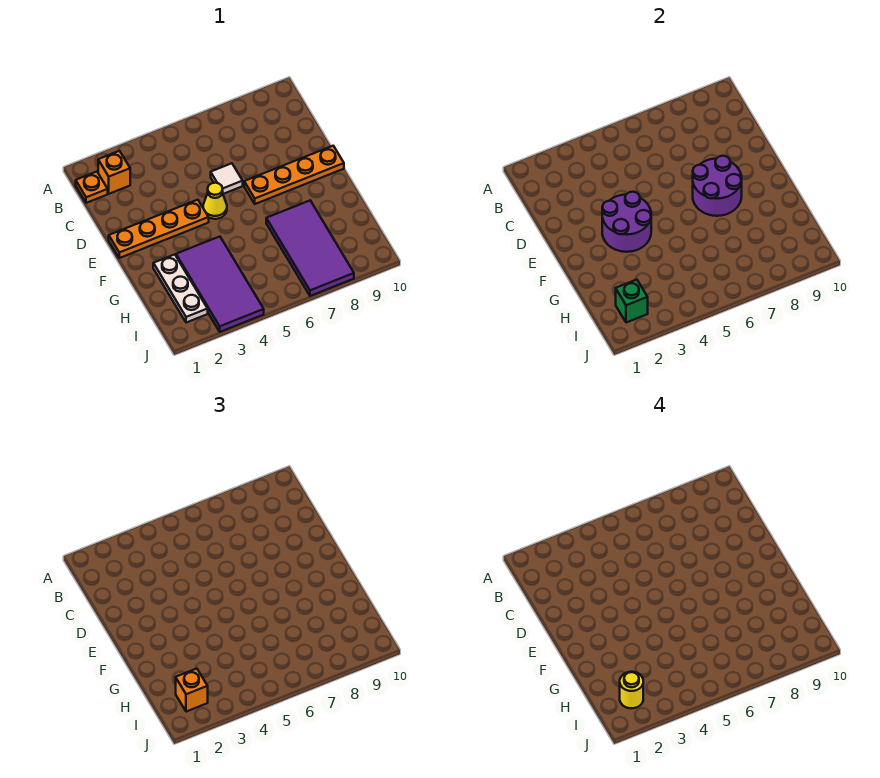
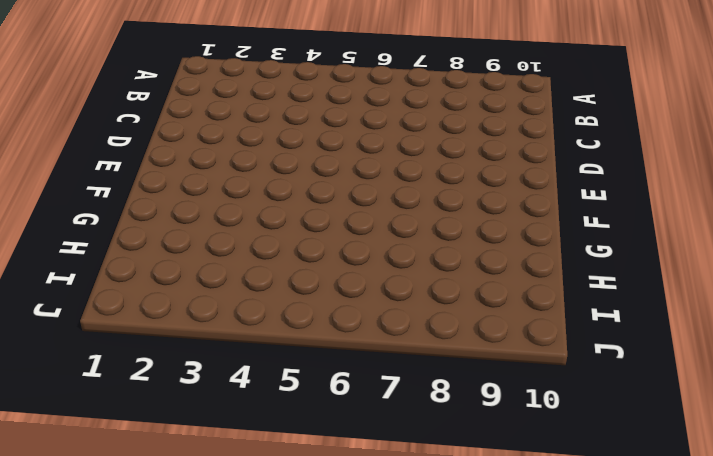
none -> orange 1x1 plate [76,172,108,203]
none -> orange 1x1 brick [98,151,130,194]
none -> white 1x1 tile [211,163,243,194]

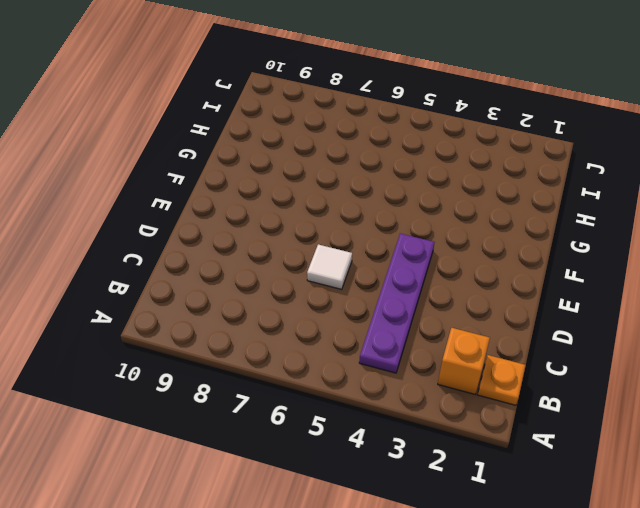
purple 1x4 plate [359,234,434,373] -> orange 1x4 plate [109,200,209,258]
none -> yellow 1x1 cone [203,183,227,219]
none -> orange 1x4 plate [244,146,344,204]
none -> white 1x3 plate [153,254,208,323]

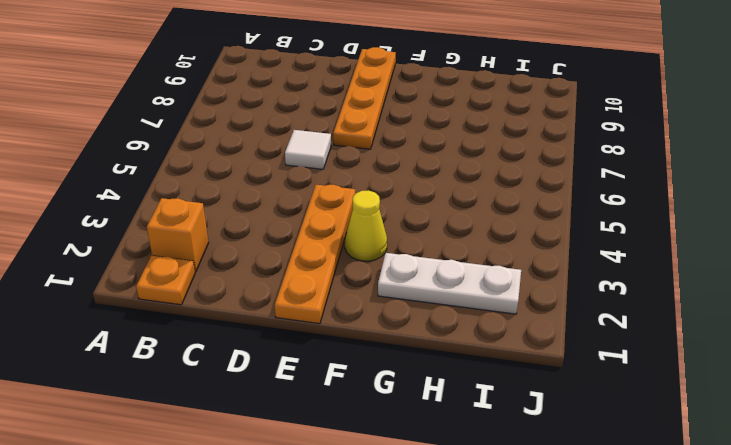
yellow 1x1 cone [345,190,387,261] -> yellow 1x1 cone moved to [203,183,227,219]
none -> purple 2x4 tile [176,237,264,332]
none -> purple 2x4 tile [266,201,354,296]
none -> purple 2x2 round brick [602,192,651,252]

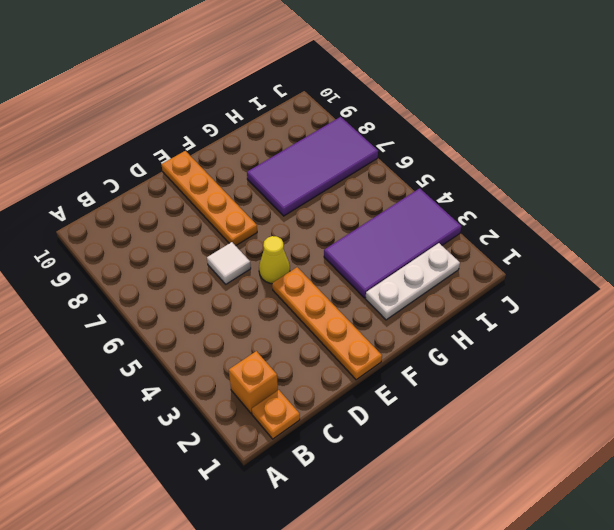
none -> purple 2x2 round brick [602,192,651,252]
none -> purple 2x2 round brick [693,156,742,216]
none -> green 1x1 brick [616,280,648,323]

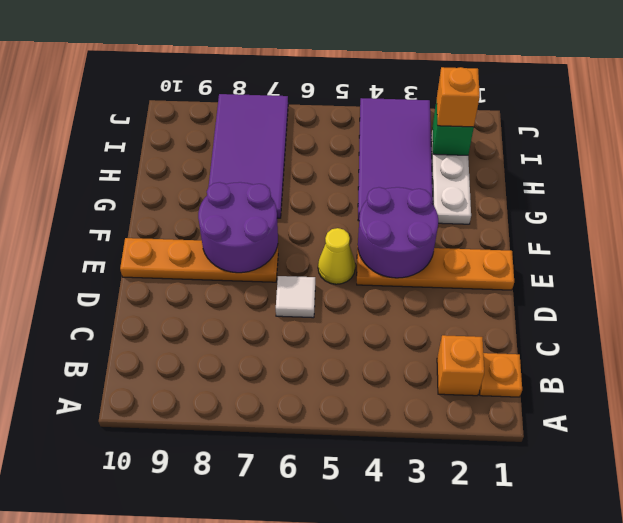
none -> yellow 1x1 round brick [620,672,643,708]

